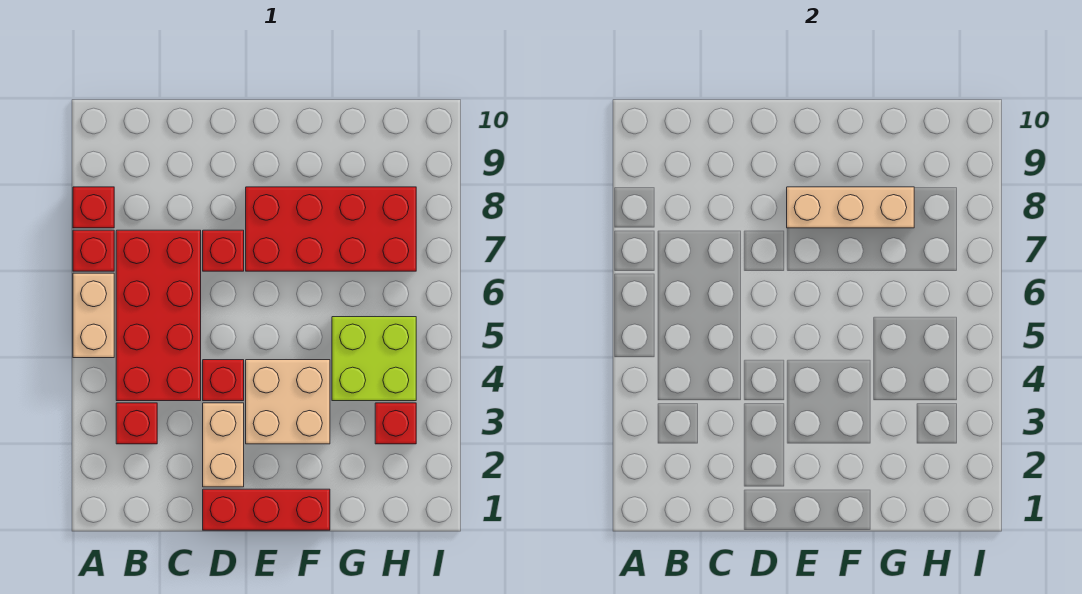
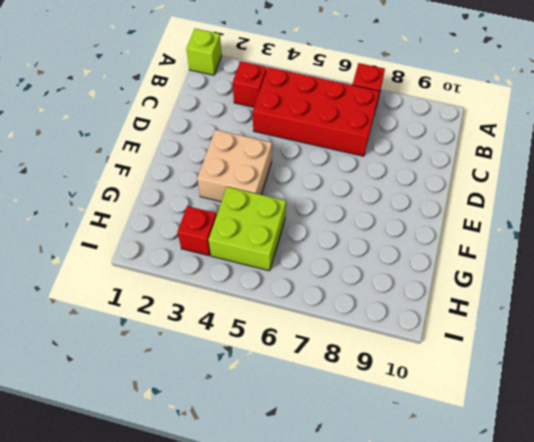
lime 1x1 brick [186,29,222,75] -> none
none -> tan 1x2 brick [73,273,114,358]
none -> red 1x1 brick [73,187,114,228]
none -> red 1x3 brick [203,489,330,530]

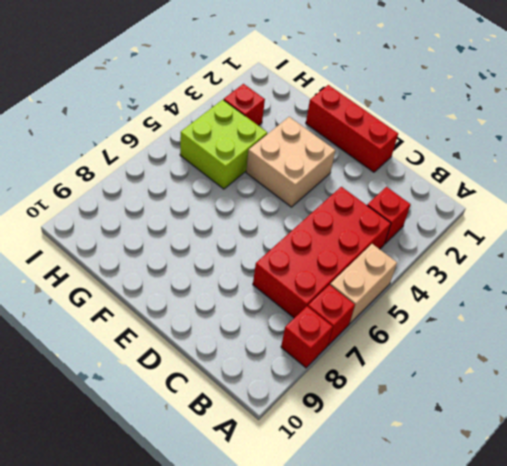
none -> tan 1x2 brick [203,403,244,487]
none -> red 1x1 brick [203,360,244,401]
none -> red 1x1 brick [203,230,244,271]

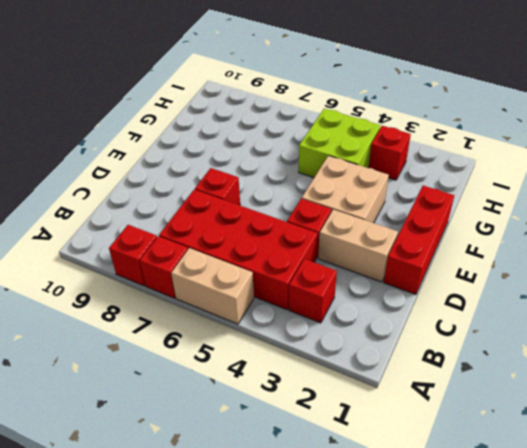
none -> red 2x4 brick [246,187,416,271]
none -> tan 1x3 brick [787,187,914,228]

